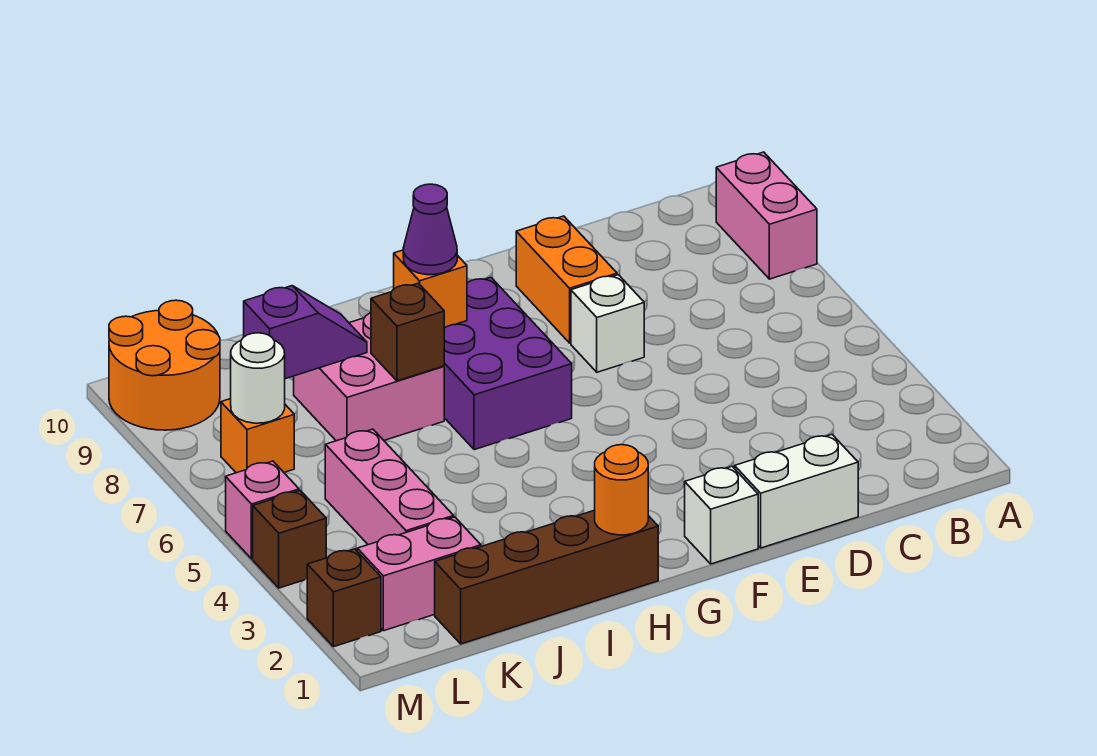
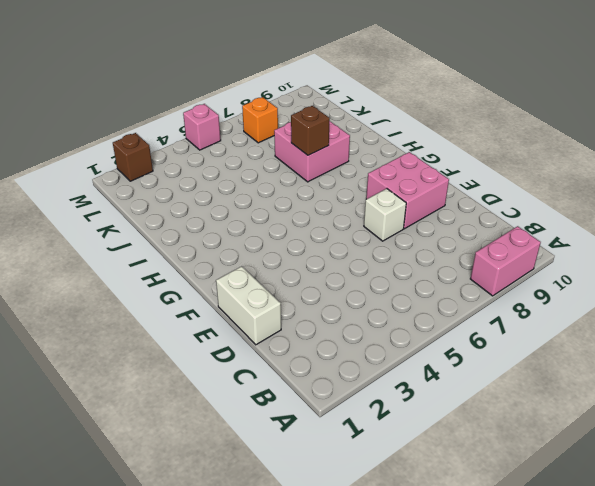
pink 2x2 brick [366,152,449,229] -> orange 1x2 brick [516,216,617,343]
none -> white 1x1 brick [685,466,758,564]
none -> purple 2x3 brick [444,277,572,450]
none -> brown 1x4 brick [435,510,658,644]

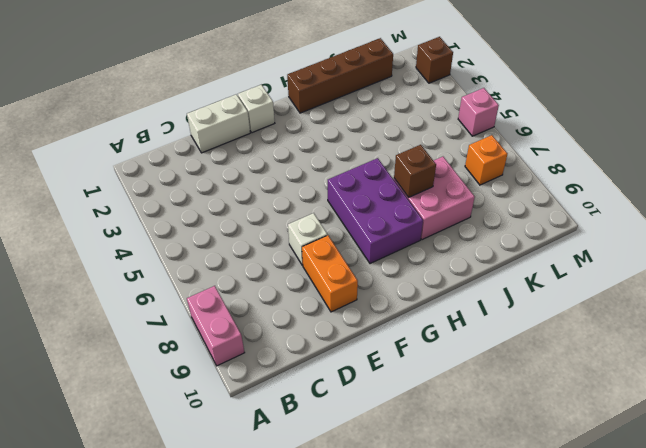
none -> pink 1x2 brick [357,517,481,631]
none -> pink 1x3 brick [325,429,454,545]
none -> orange 2x2 round brick [109,300,220,430]

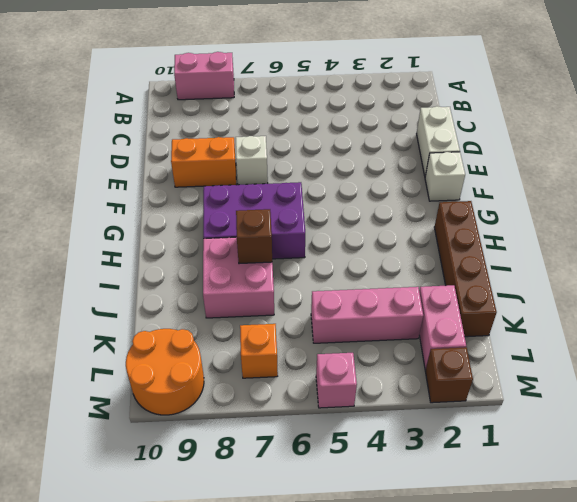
none -> brown 1x1 brick [253,490,326,588]
none -> orange 1x1 round brick [595,445,648,535]
none -> orange 1x1 brick [394,250,467,328]

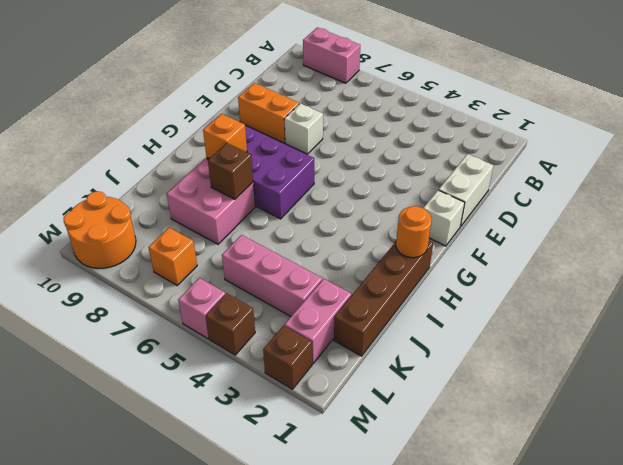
none -> purple 1x2 slope [244,286,367,379]
none -> white 1x1 round brick [231,333,285,423]
none -> purple 1x1 cone [403,184,457,275]

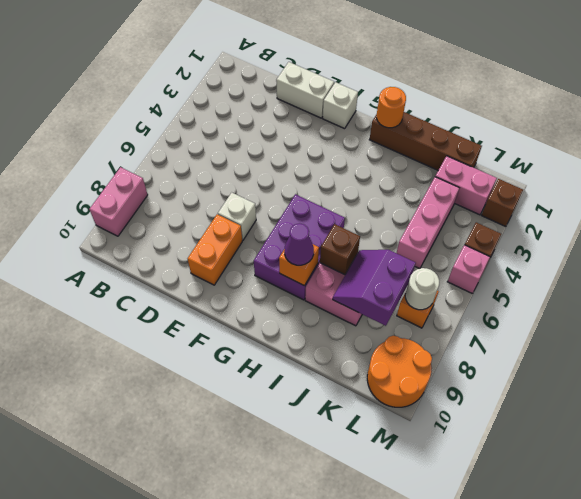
purple 2x2 slope [333,250,416,326] -> purple 1x2 slope [244,286,367,379]

